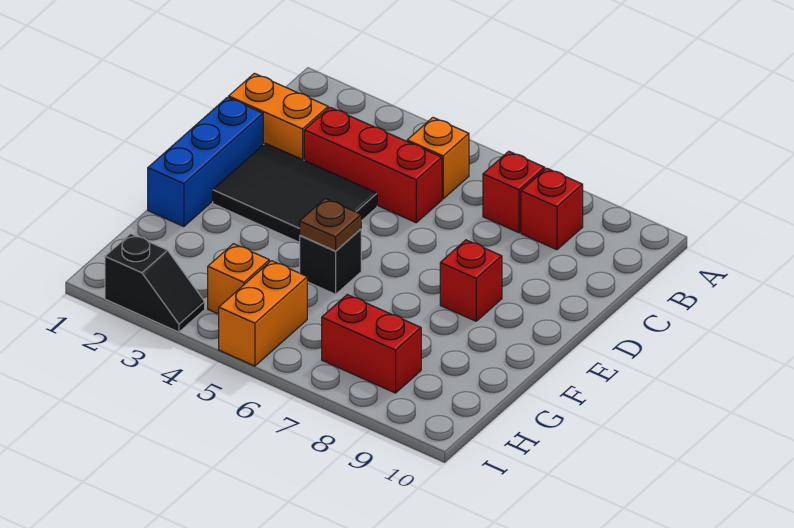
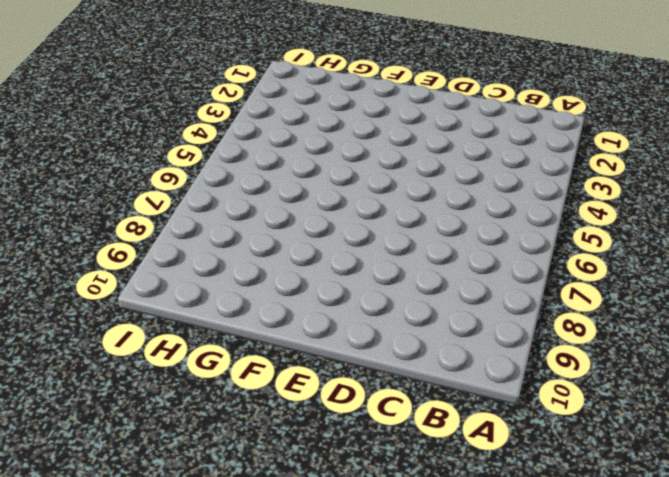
none -> orange 1x1 brick [407,118,469,199]
none -> red 1x1 brick [483,151,545,233]
none -> red 1x1 brick [521,168,583,250]

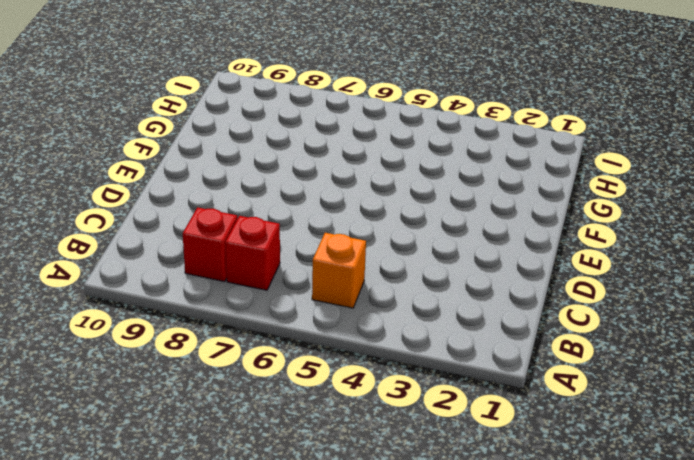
none -> orange 1x2 brick [229,73,328,160]
none -> red 1x3 brick [304,107,442,223]
none -> blue 1x3 brick [148,97,263,227]

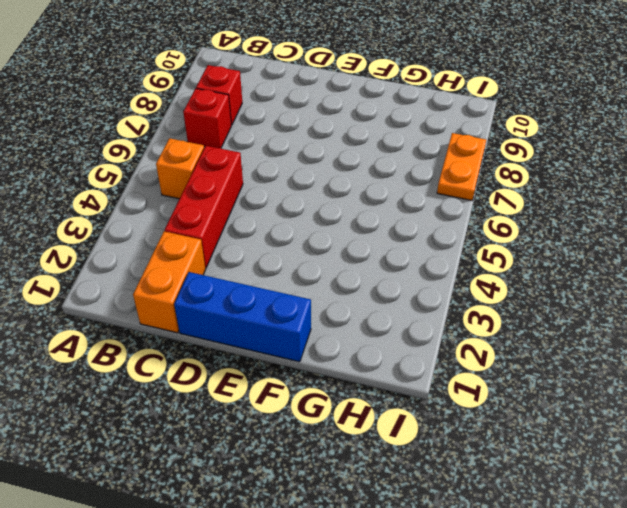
orange 1x2 plate [437,133,486,200] -> none
none -> black 2x3 tile [213,143,377,242]
none -> red 1x1 brick [440,240,502,321]
none -> black 1x1 brick [300,229,361,294]

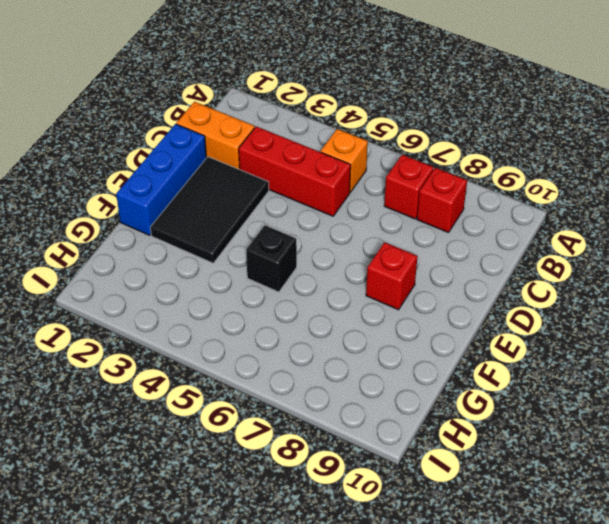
black 2x3 tile [150,157,269,263] -> black 2x3 tile turned to [213,143,377,242]
none -> orange 1x1 brick [208,244,269,314]
none -> orange 1x2 brick [219,261,307,366]
none -> red 1x2 brick [322,295,421,393]

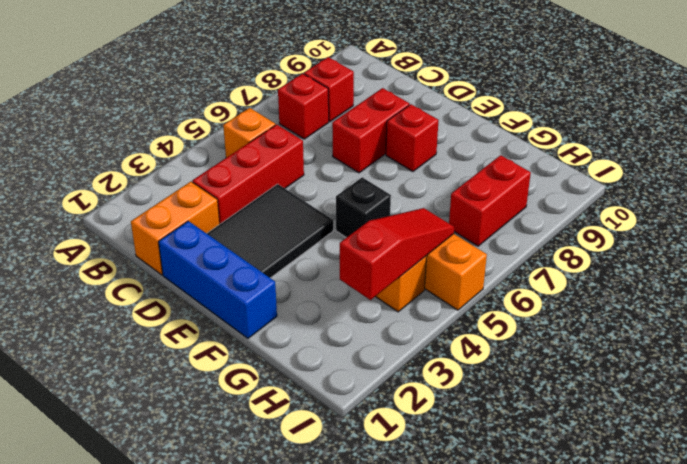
red 1x2 brick [332,88,409,173] -> none
red 1x3 slope [340,208,454,300] -> none
none -> black 1x2 slope [105,234,205,332]
none -> brown 1x1 plate [300,198,361,251]

